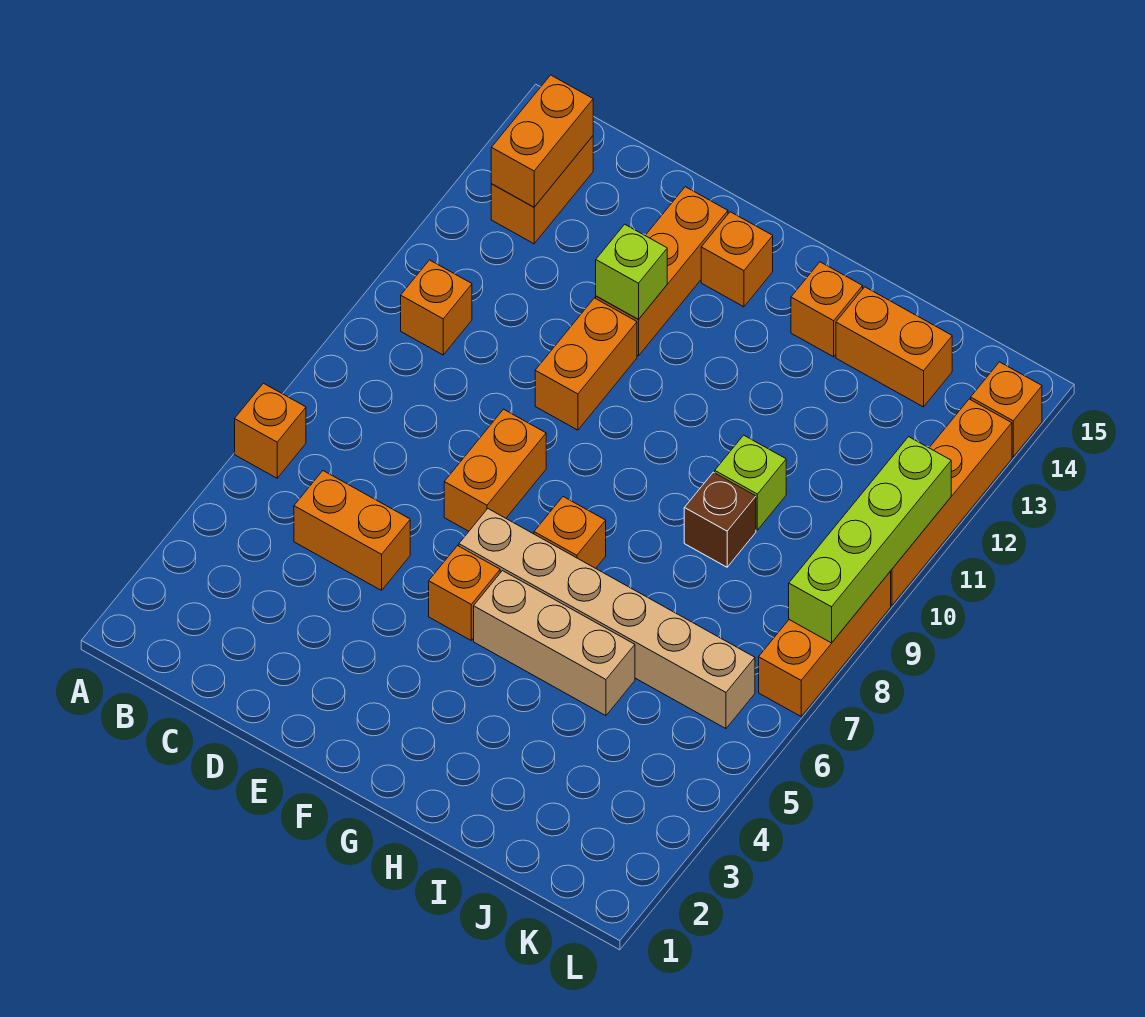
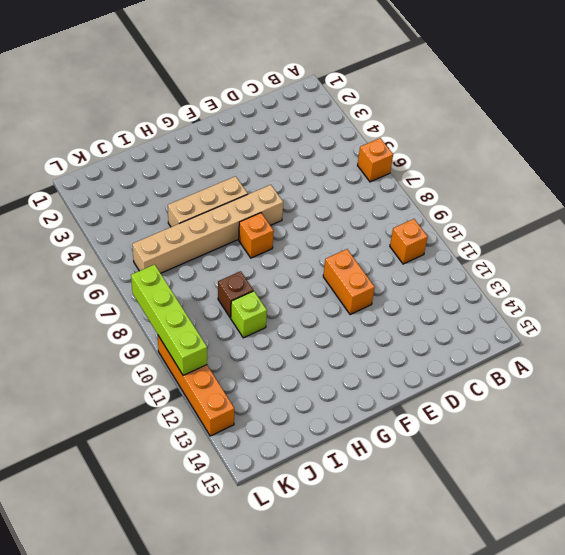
none -> orange 1x2 brick [491,136,593,244]
none -> orange 1x2 brick [294,471,410,590]
none -> orange 1x2 brick [444,409,546,531]

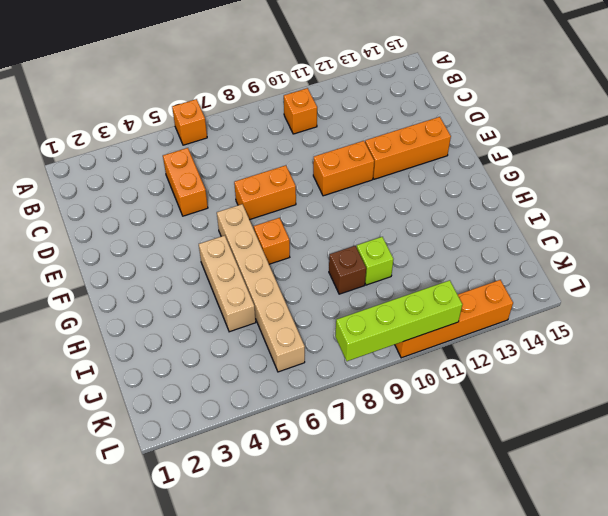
none -> orange 1x2 brick [491,136,593,244]
none -> orange 1x1 brick [429,546,500,640]
none -> orange 1x1 brick [701,212,773,307]

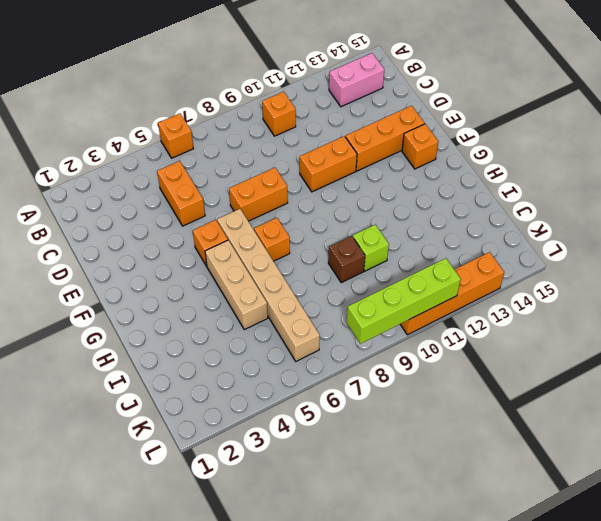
pink 1x2 brick [329,53,384,107] -> orange 1x2 brick [491,136,593,244]
none -> orange 1x1 brick [791,262,863,357]
none -> orange 1x2 brick [836,287,952,407]
none -> orange 1x3 brick [759,571,891,716]

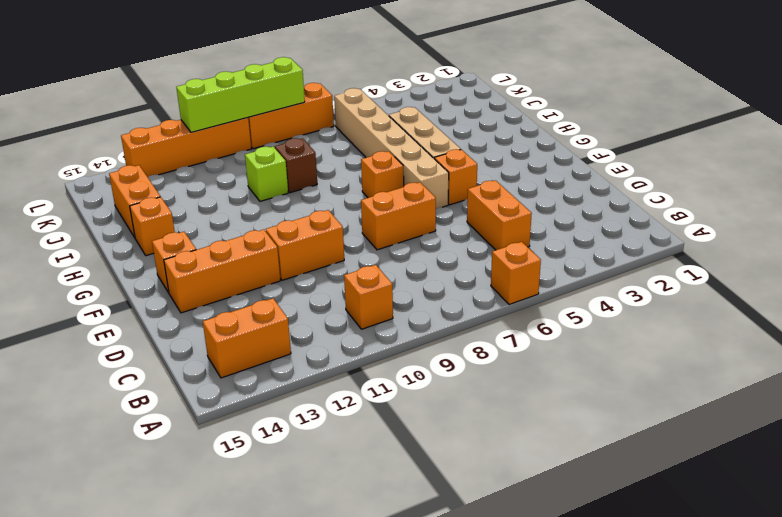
none -> orange 1x1 brick [971,362,1042,457]
none -> orange 1x2 brick [491,75,593,207]
none -> lime 1x1 brick [596,224,667,320]

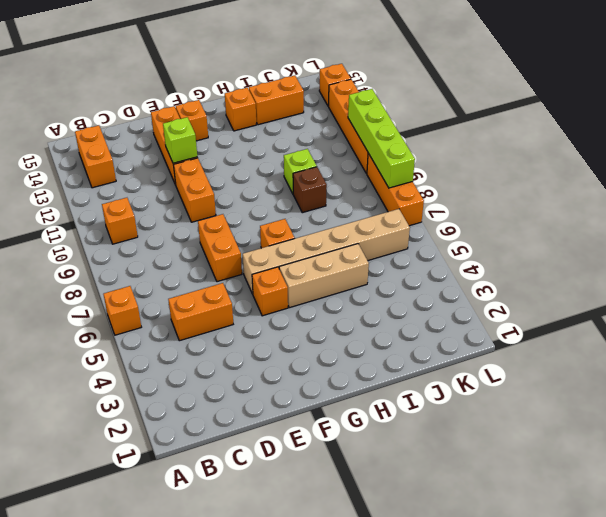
none -> orange 1x2 brick [491,75,593,207]

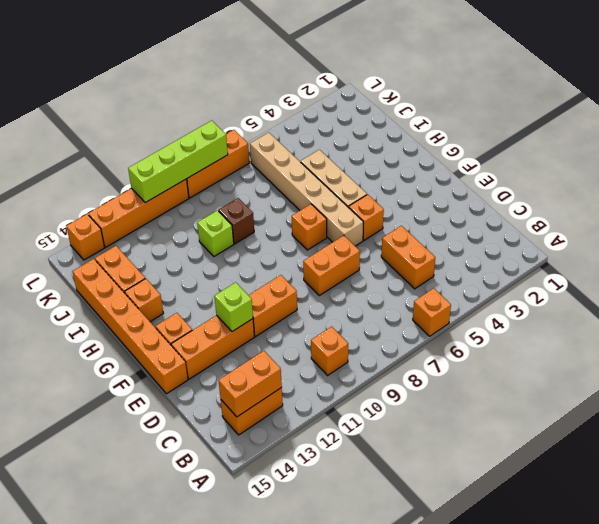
orange 1x6 brick [72,259,188,394] -> none

